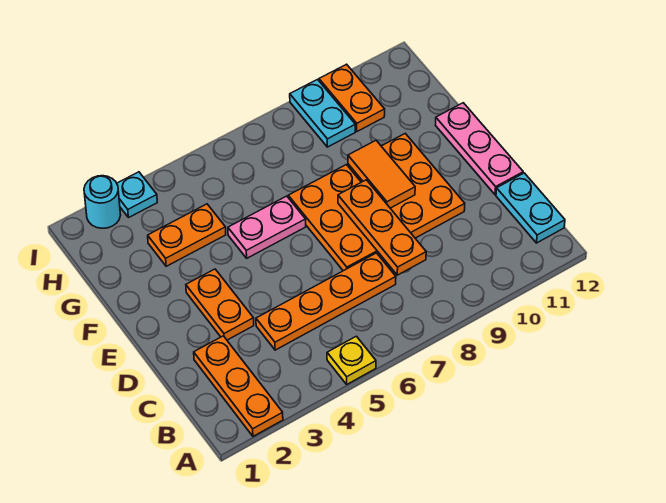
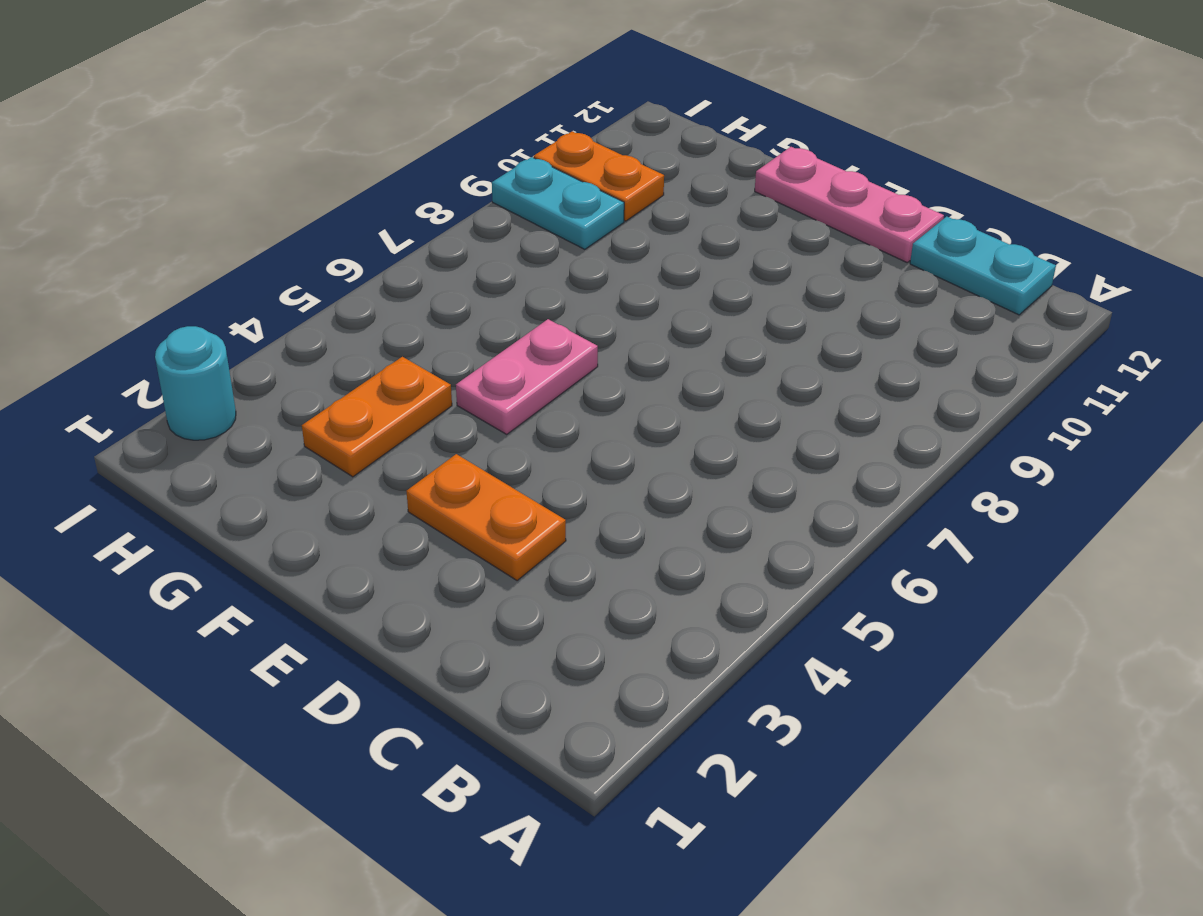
none -> orange 1x3 plate [194,336,283,436]
none -> yellow 1x1 plate [327,336,376,384]
none -> orange 1x4 plate [256,253,396,350]

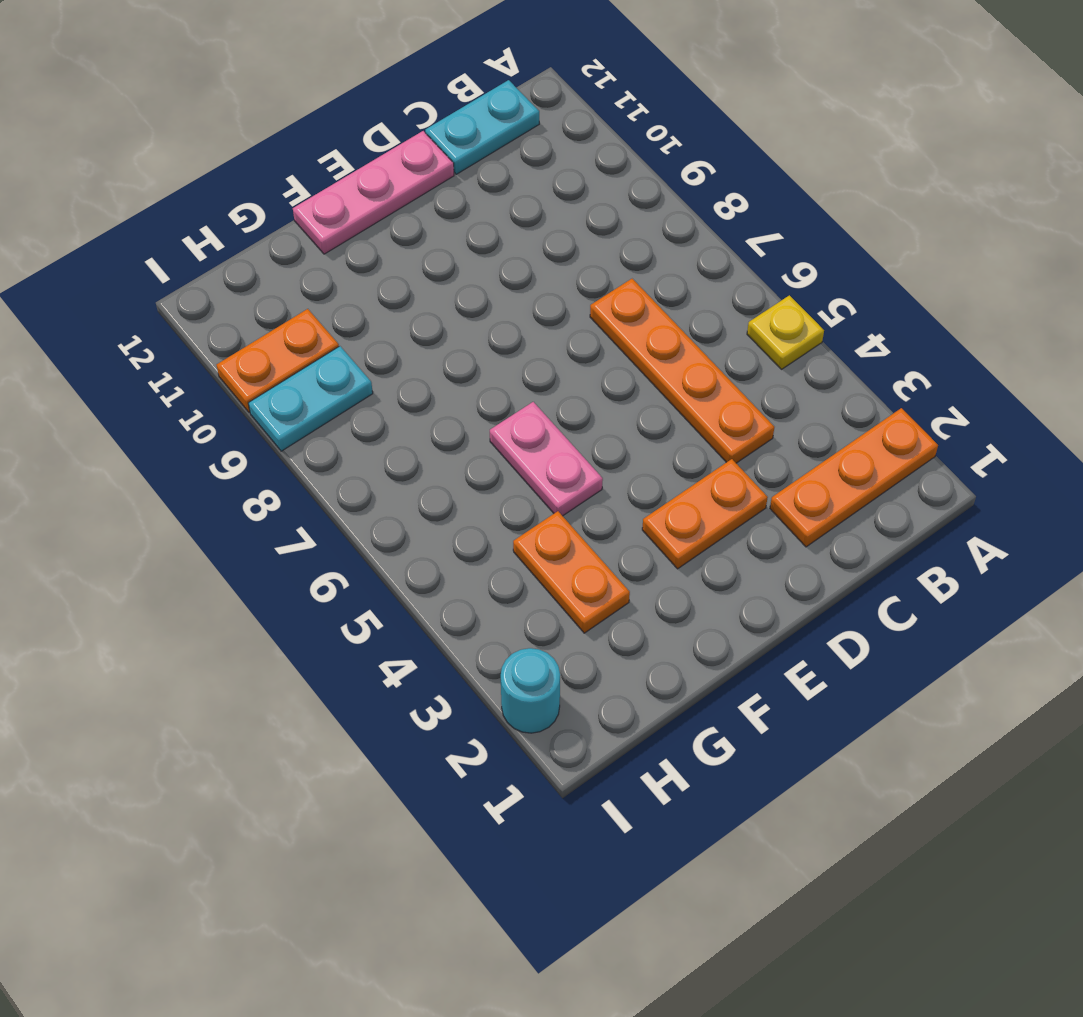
none -> orange 2x3 plate [288,165,382,271]
none -> orange 2x3 plate [348,134,465,238]
none -> cyan 1x1 plate [117,172,157,218]

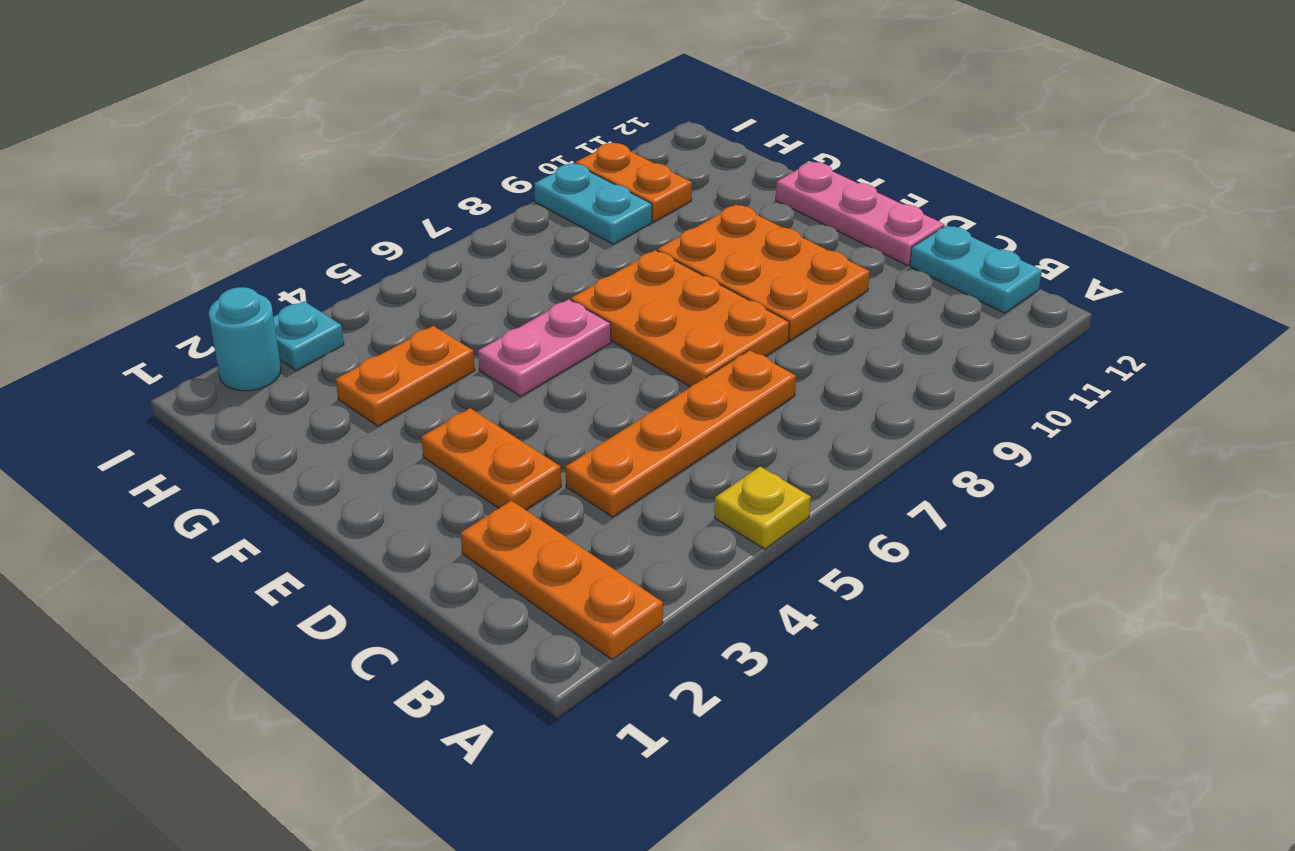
none -> orange 1x3 plate [338,180,426,275]
none -> orange 1x2 tile [348,141,415,208]

